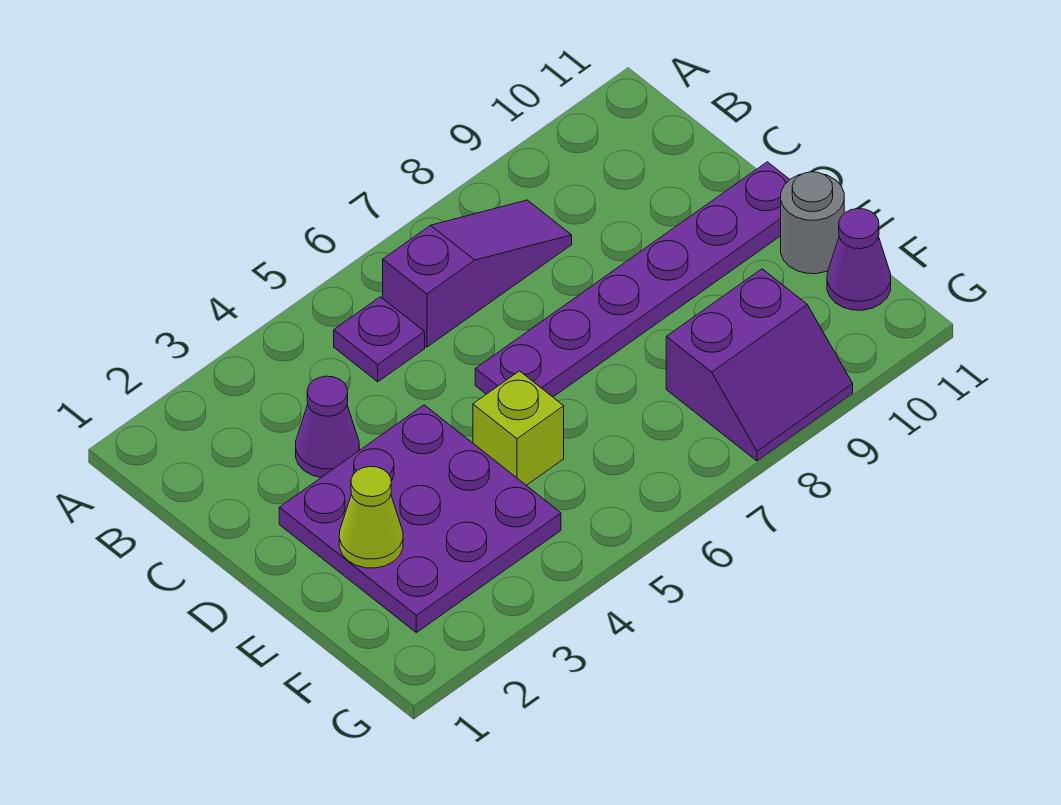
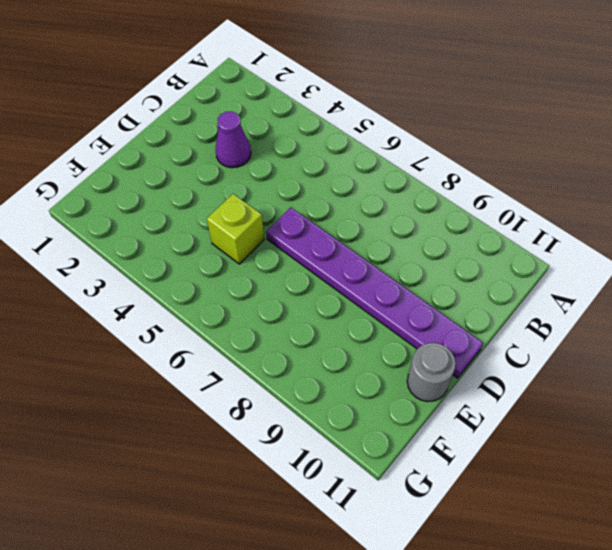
none -> purple 1x1 plate [334,297,425,382]
none -> purple 1x3 slope [383,200,572,347]

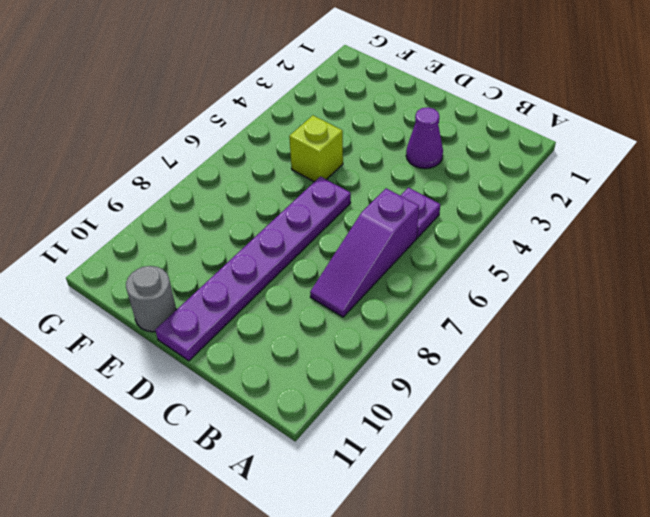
none -> purple 3x3 plate [279,405,561,633]
none -> purple 2x2 slope [666,269,853,461]

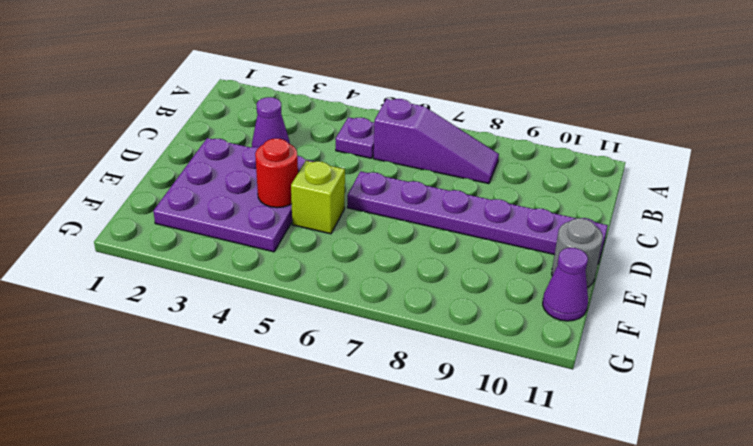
red 1x1 round brick [255,138,298,208] -> none
none -> purple 2x2 slope [666,269,853,461]
none -> lime 1x1 cone [339,466,403,568]

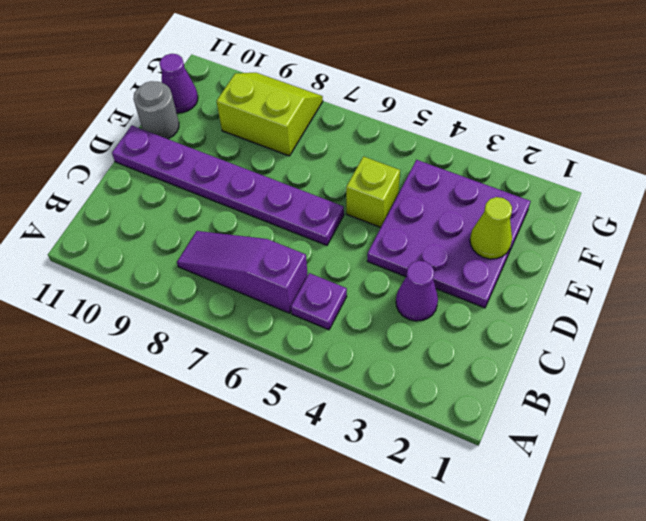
lime 2x2 slope [217,73,323,156] -> purple 2x2 slope [666,269,853,461]

